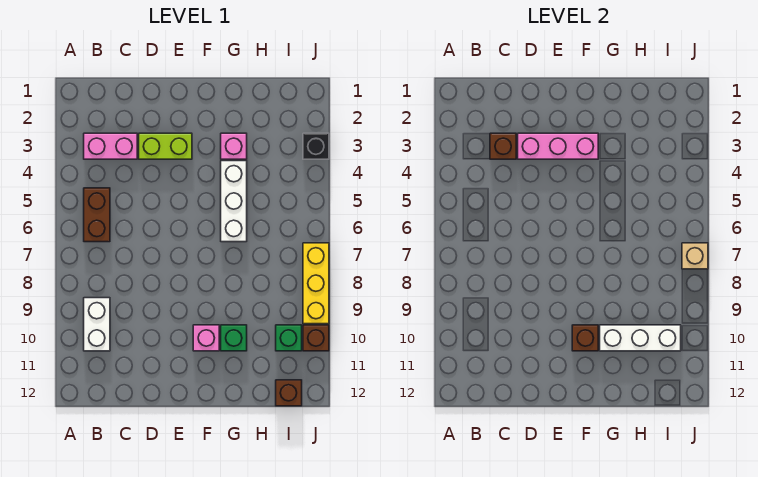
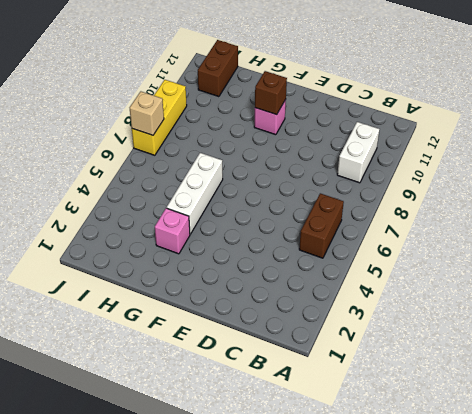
brown 1x2 brick [198,40,238,97] -> brown 1x1 brick [276,380,302,406]
none -> pink 1x2 brick [84,133,137,159]
none -> lime 1x2 brick [139,133,192,159]
none -> green 1x1 brick [221,325,247,351]

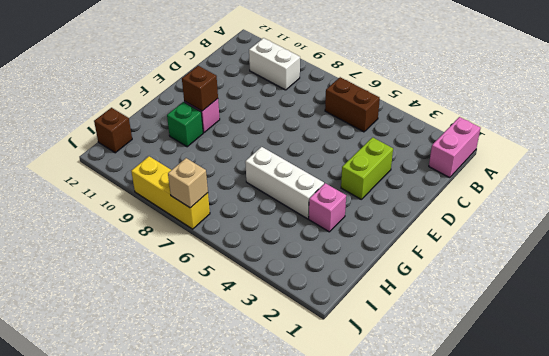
pink 1x2 brick [429,117,481,178] -> pink 1x2 brick moved to [84,133,137,159]
none -> green 1x1 brick [276,325,302,351]
none -> black 1x1 brick [303,133,329,159]
none -> brown 1x1 brick [303,325,329,351]

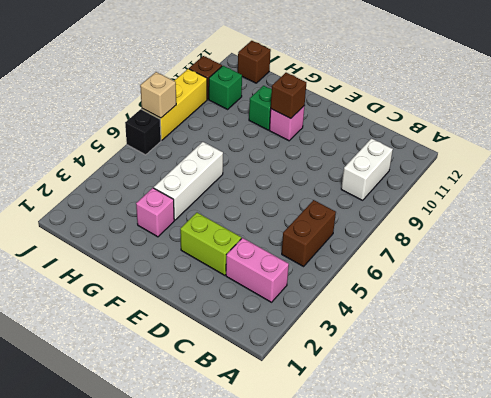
black 1x1 brick [125,109,161,155] -> black 1x1 brick moved to [303,133,329,159]
none -> brown 1x1 brick [490,133,516,159]
none -> pink 1x3 brick [518,133,598,159]
none -> white 1x3 brick [600,325,681,351]

